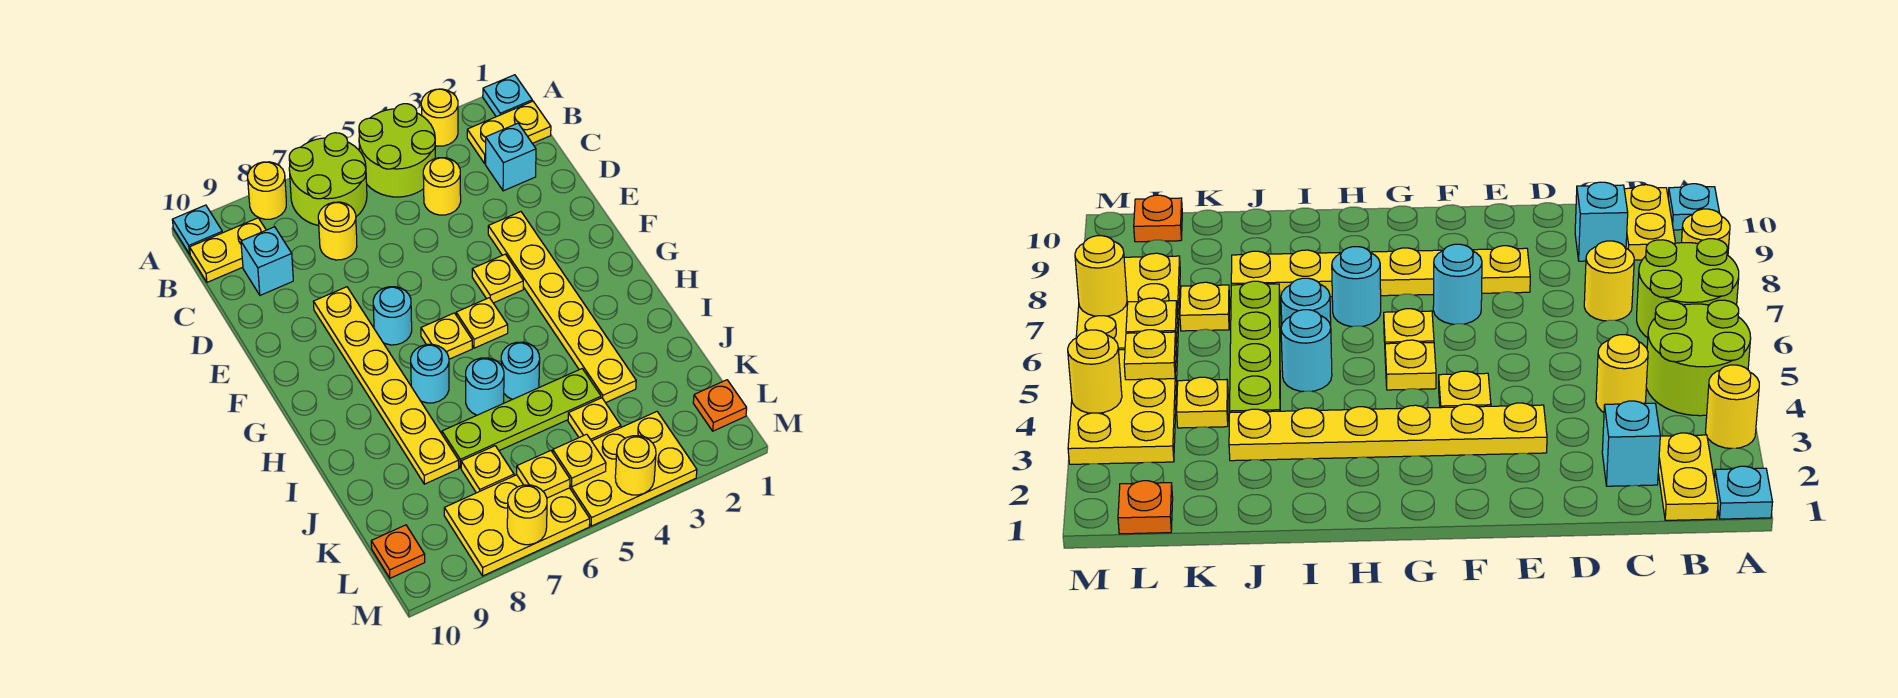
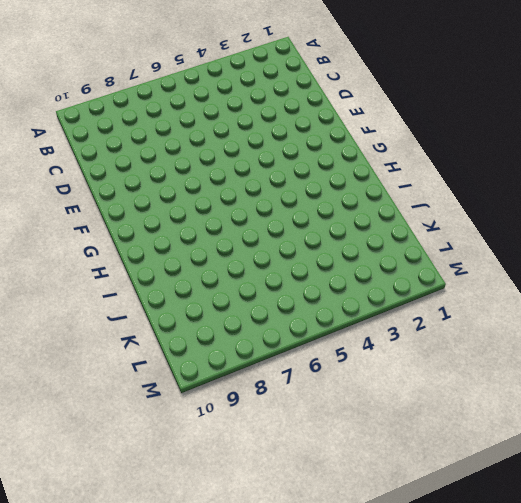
none -> cyan 1x1 plate [483,75,532,117]
none -> yellow 1x1 round brick [421,89,458,146]
none -> lime 2x2 round brick [359,104,435,197]
none -> lime 2x2 round brick [289,133,367,226]

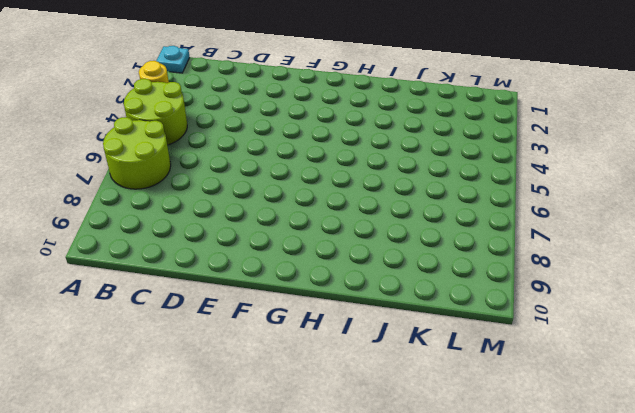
none -> yellow 1x1 round brick [248,162,286,219]
none -> cyan 1x1 plate [172,205,222,254]
none -> yellow 1x2 plate [467,101,551,164]
none -> yellow 1x2 plate [190,218,266,282]

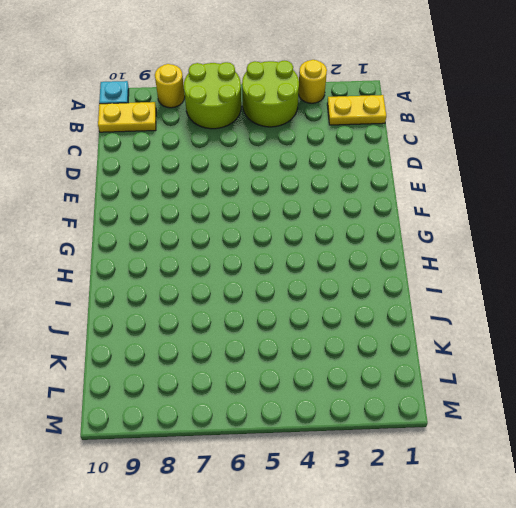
none -> cyan 1x1 plate [483,75,532,117]
none -> cyan 1x1 brick [486,123,536,191]
none -> yellow 1x1 round brick [423,158,461,215]
none -> yellow 1x1 round brick [318,202,357,260]

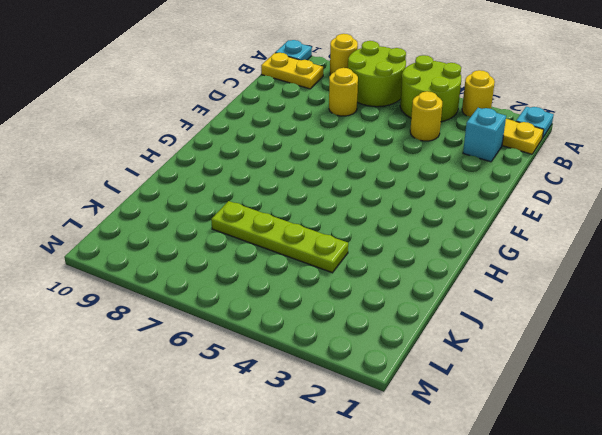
none -> cyan 1x1 brick [241,227,293,295]
none -> yellow 1x6 plate [488,212,636,403]
none -> yellow 1x6 plate [313,287,459,484]
none -> yellow 1x1 plate [472,254,523,303]

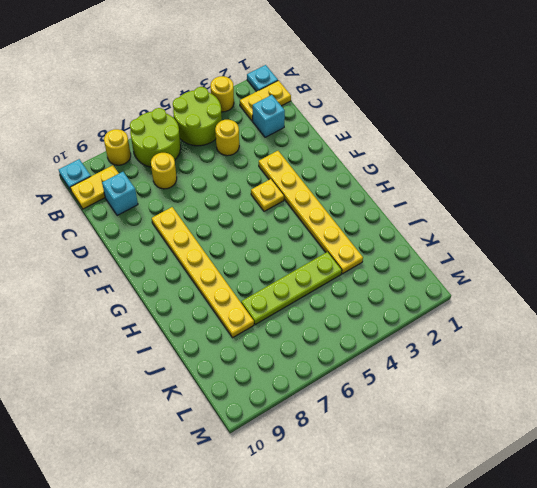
none -> cyan 1x1 round brick [373,287,412,345]
none -> yellow 1x1 plate [456,298,508,348]
none -> yellow 1x1 plate [421,313,472,359]
none -> cyan 1x1 round brick [411,344,449,403]

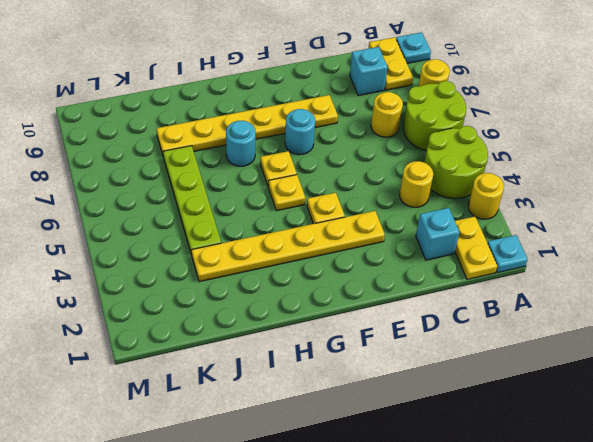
none -> cyan 1x1 round brick [501,342,540,399]
none -> cyan 1x1 round brick [466,358,504,415]
none -> yellow 1x1 plate [568,398,621,441]
none -> yellow 1x1 plate [461,446,514,493]

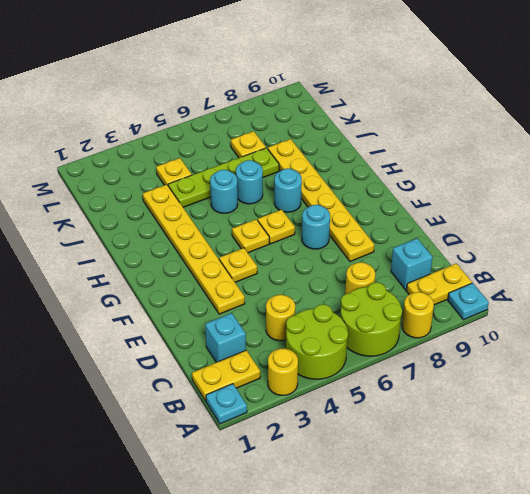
none -> orange 1x1 plate [693,380,747,431]
none -> yellow 2x3 plate [570,412,697,526]
none -> yellow 2x3 plate [444,475,590,576]
none -> orange 1x1 plate [371,525,425,578]

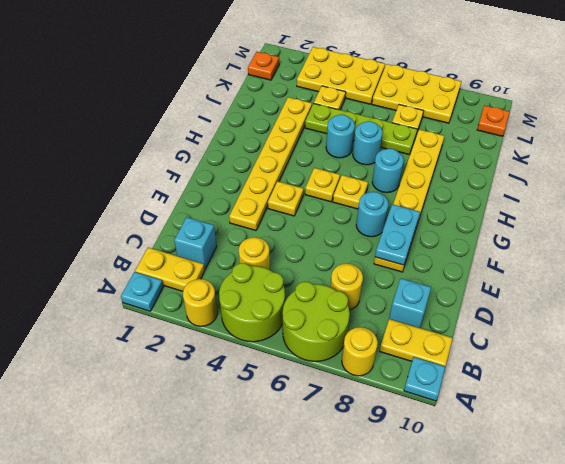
cyan 1x2 plate [375,204,420,265] -> none
none -> yellow 1x1 plate [553,434,606,487]
none -> yellow 1x1 plate [517,451,570,498]
none -> yellow 1x1 round brick [615,436,656,495]
none -> yellow 1x1 round brick [507,485,547,545]

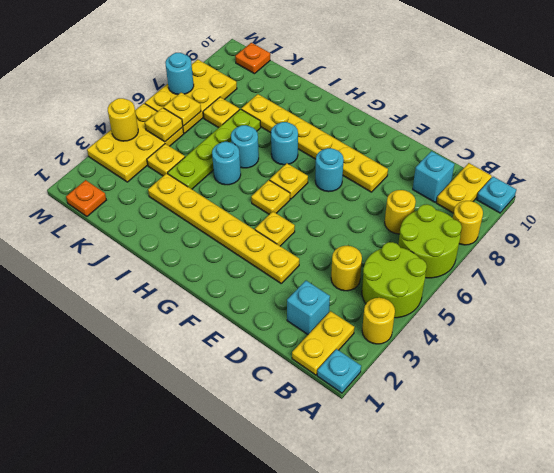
cyan 1x1 round brick [165,53,194,94] -> yellow 1x1 round brick [507,485,547,545]

